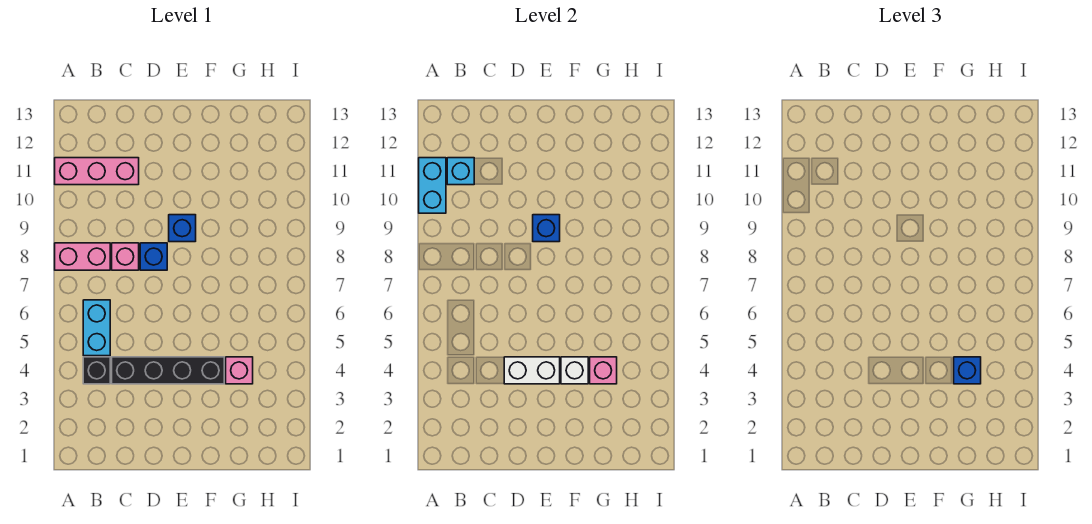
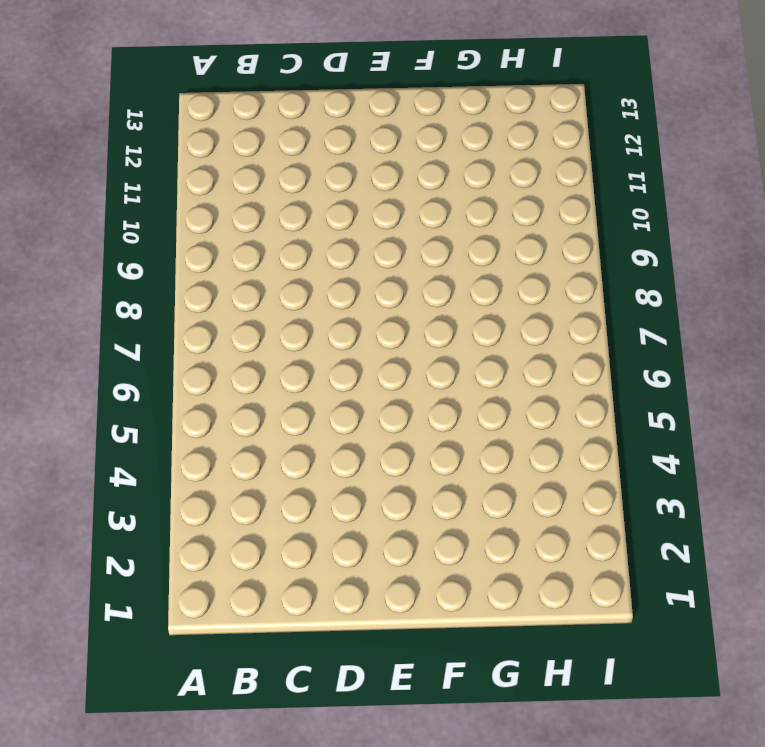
none -> pink 1x2 brick [55,243,110,270]
none -> pink 1x3 brick [55,158,139,185]
none -> black 1x1 brick [83,357,110,384]

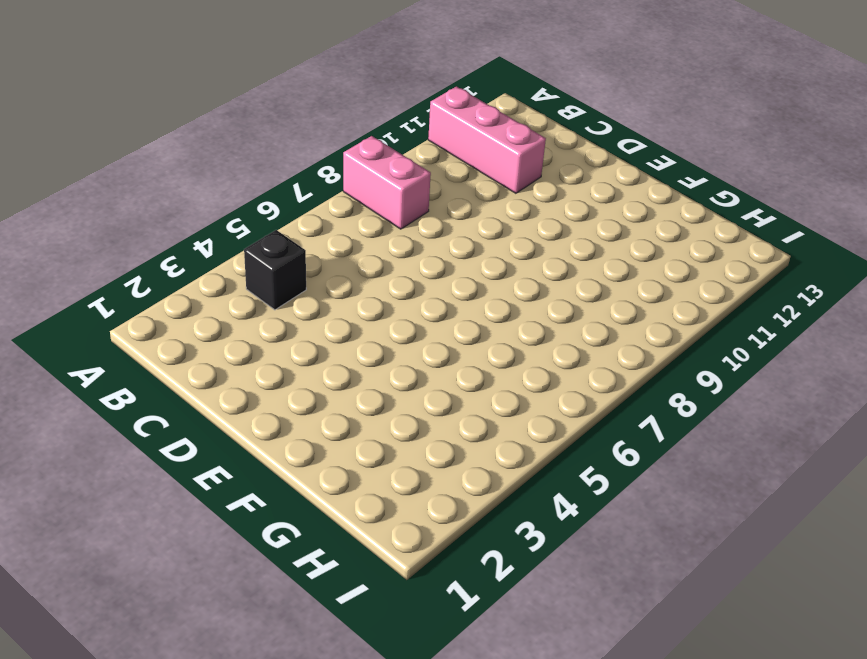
none -> cyan 1x2 brick [83,300,110,356]
none -> black 1x4 brick [112,357,224,384]
none -> pink 1x1 brick [112,243,139,270]

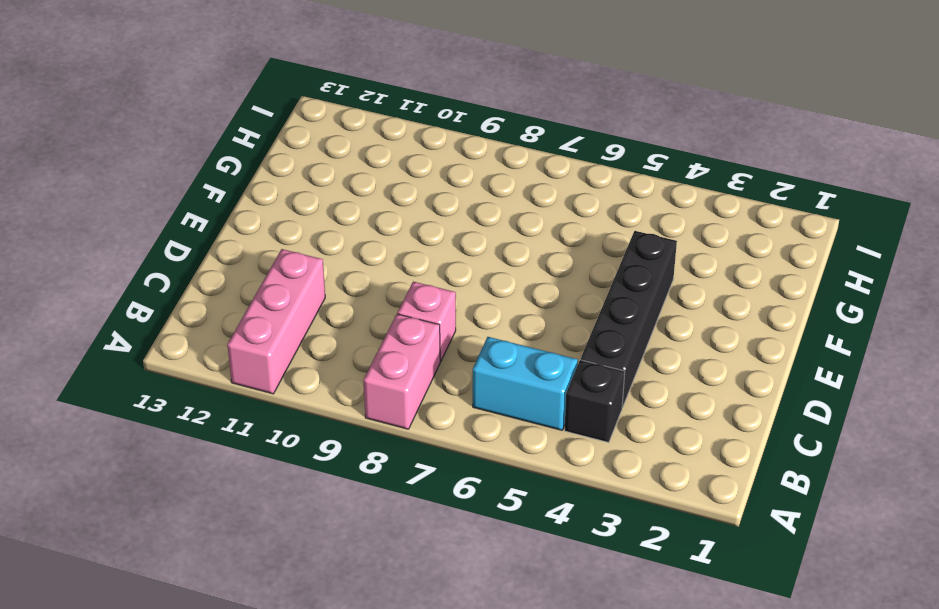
none -> blue 1x1 brick [140,243,167,270]
none -> blue 1x1 brick [169,215,196,242]
none -> pink 1x1 brick [226,357,253,384]

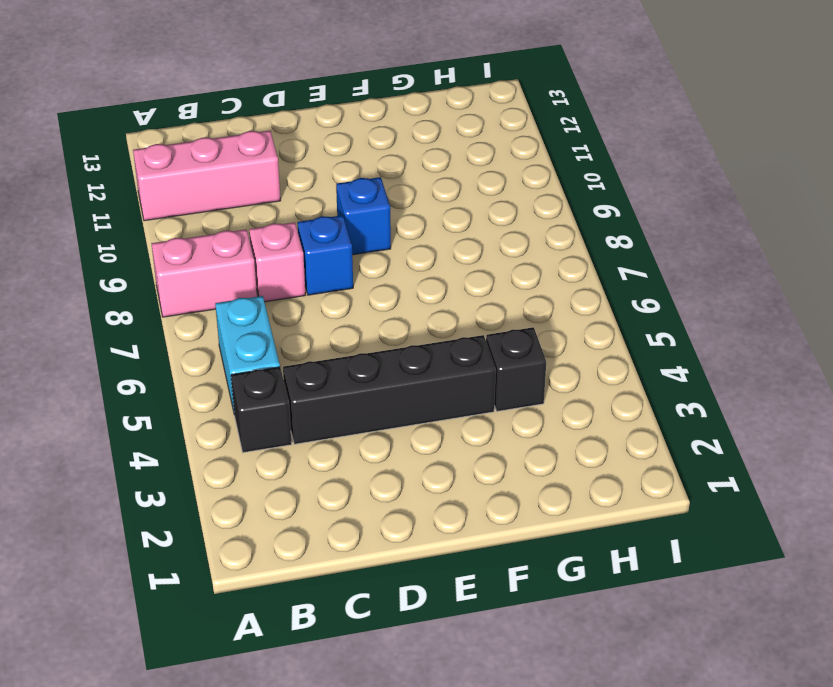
black 1x1 brick [486,327,546,411] -> pink 1x1 brick [226,357,253,384]
none -> cyan 1x2 brick [419,158,446,213]
none -> cyan 1x1 brick [447,158,474,185]
none -> white 1x2 brick [504,357,560,384]

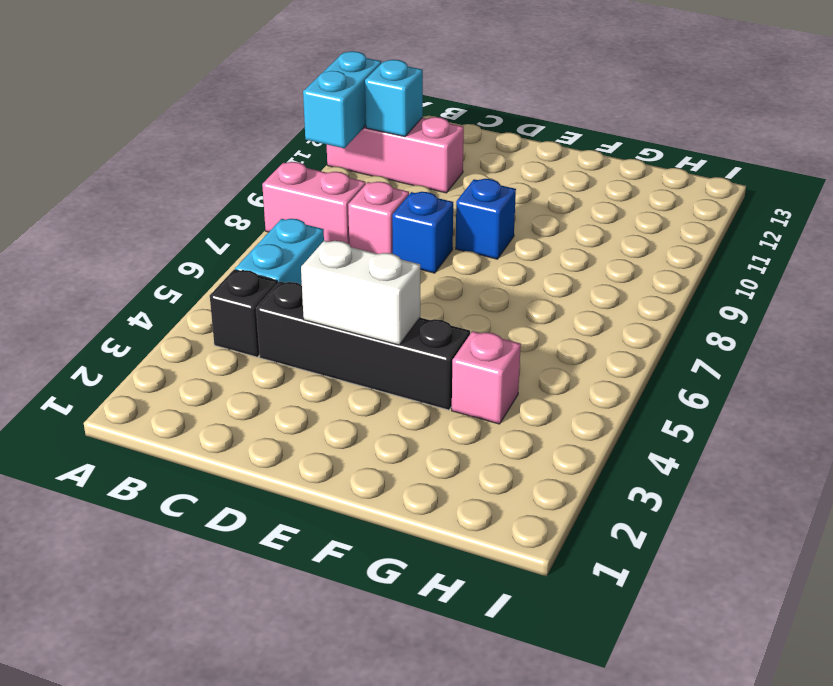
none -> blue 1x1 brick [533,215,560,242]
none -> white 1x1 brick [561,357,588,384]
none -> pink 1x1 brick [590,357,617,384]

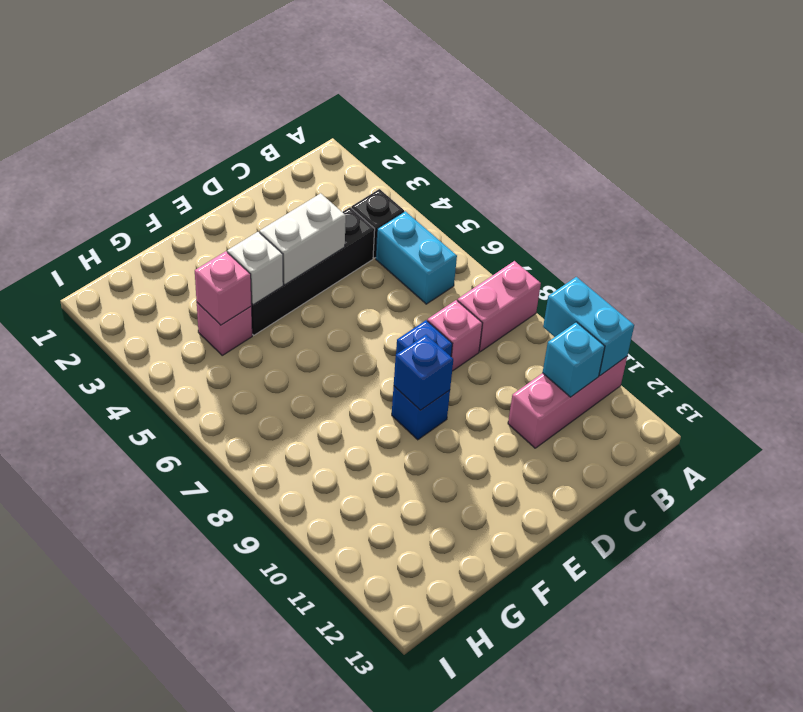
none -> blue 1x1 brick [954,357,981,384]

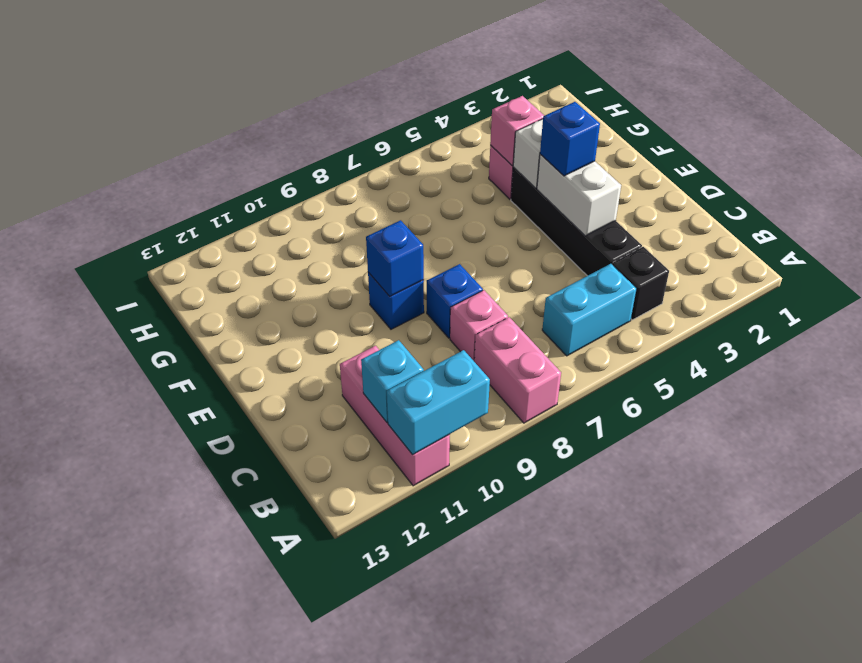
blue 1x1 brick [540,102,600,176] -> blue 1x1 brick moved to [954,357,981,384]

